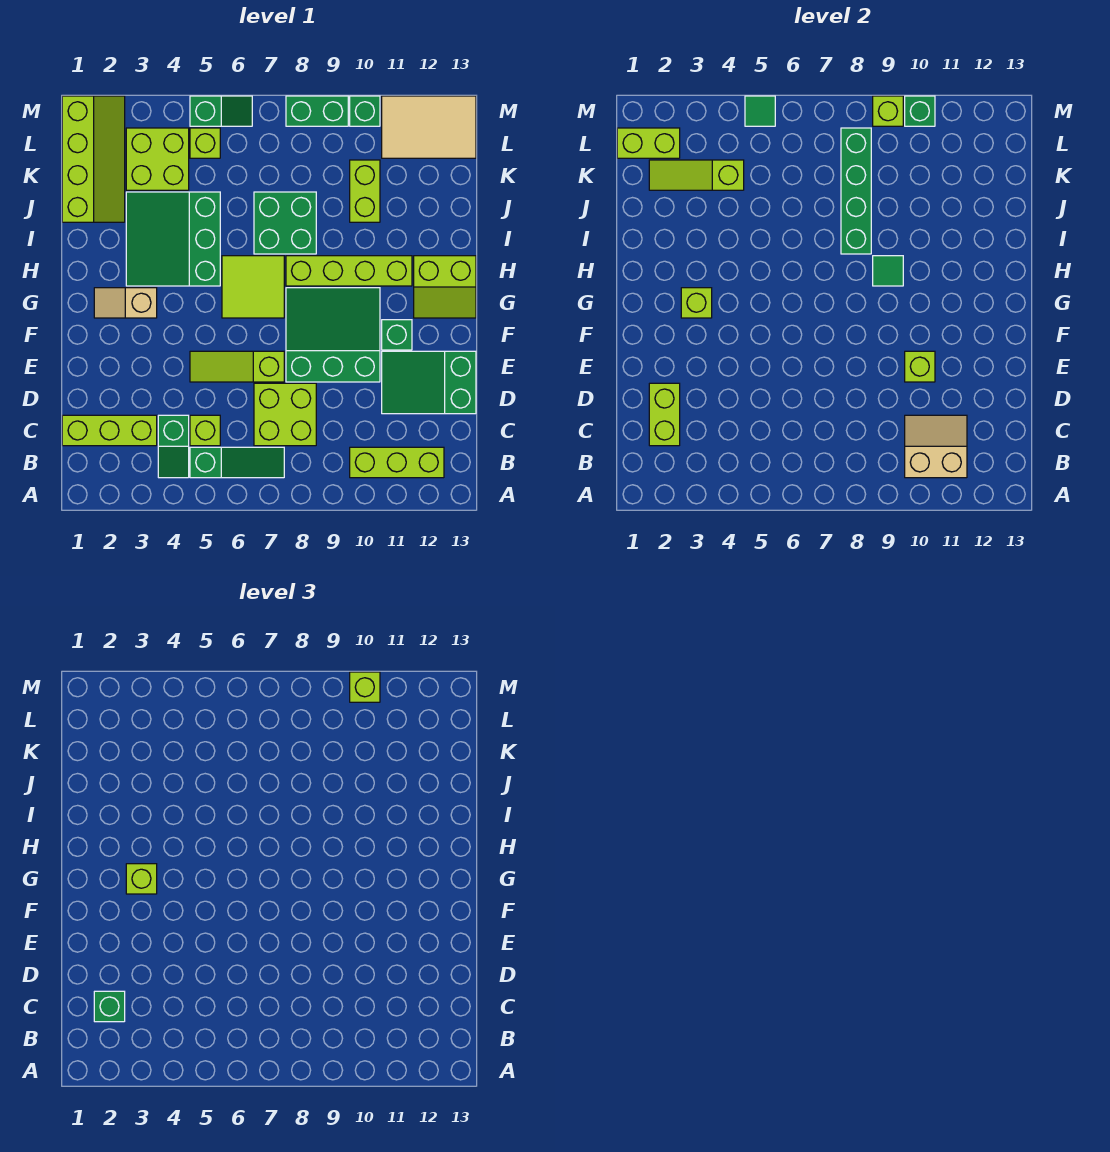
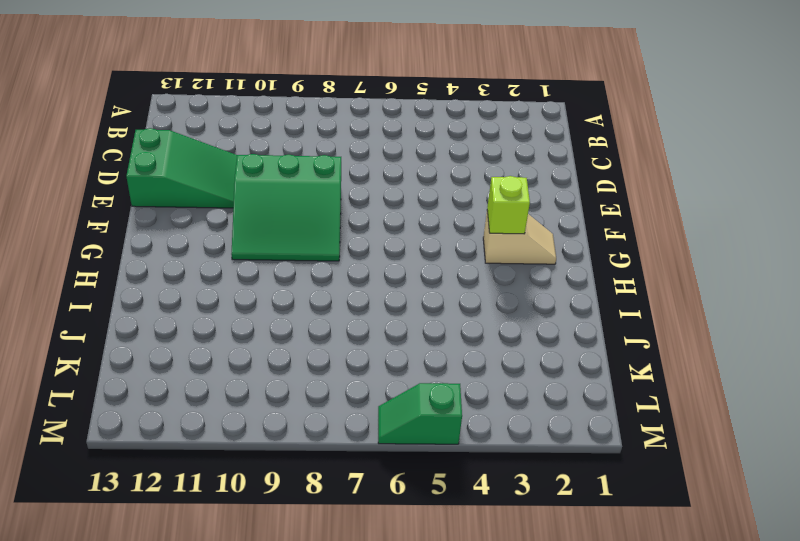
none -> green 1x2 slope [158,415,189,478]
none -> green 1x3 slope [190,447,284,478]
none -> lime 1x3 brick [350,447,444,478]
none -> lime 1x3 brick [62,415,157,446]

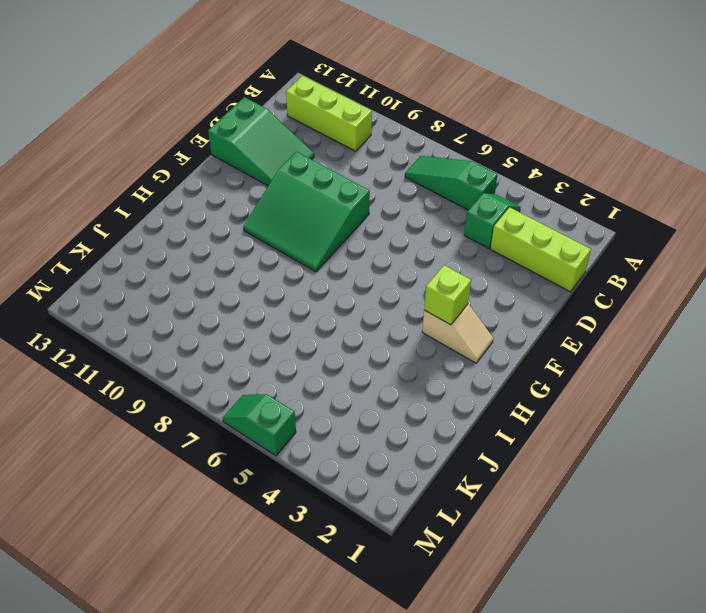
none -> lime 1x1 brick [190,415,220,446]
none -> lime 2x2 brick [254,383,316,446]
none -> lime 1x3 slope [190,351,284,382]
none -> green 1x1 brick [382,320,412,350]

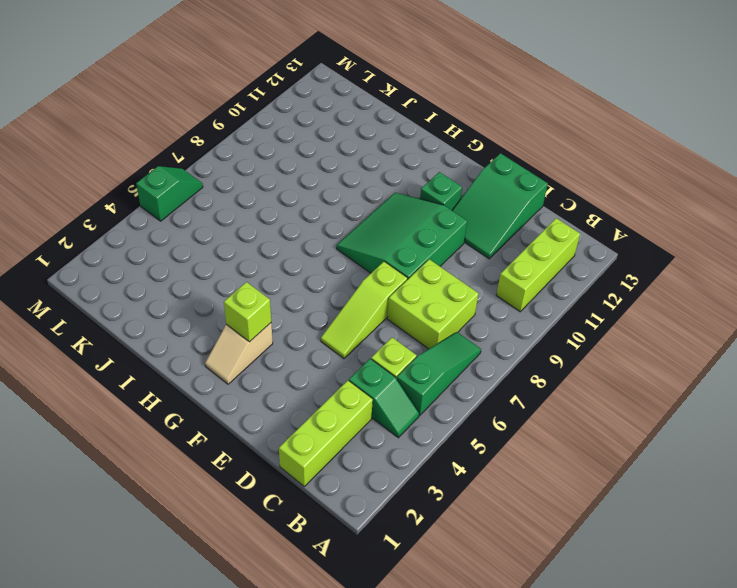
none -> lime 2x2 tile [222,256,284,318]
none -> lime 2x2 slope [414,256,476,318]
none -> green 3x3 slope [126,192,220,286]
none -> lime 1x4 brick [286,256,412,286]

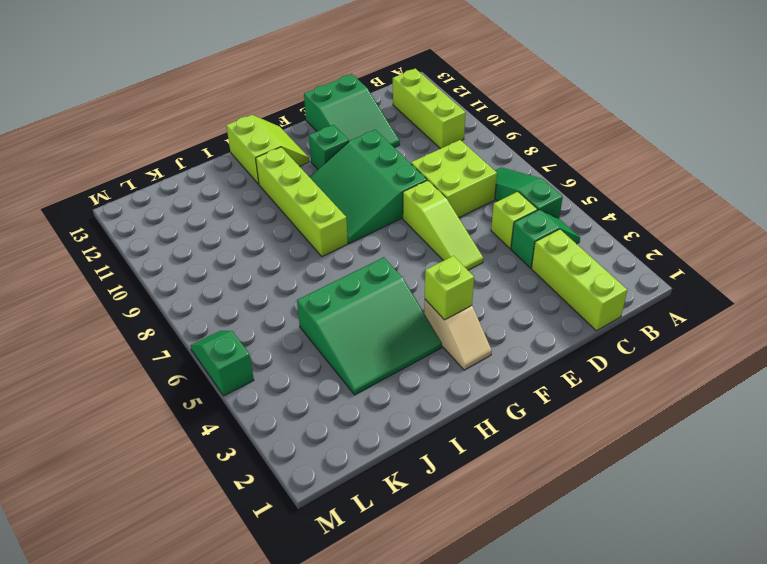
none -> lime 2x2 tile [222,256,284,318]
none -> green 2x2 brick [254,192,316,254]
none -> lime 2x4 slope [62,96,125,222]
none -> lime 1x2 brick [350,160,380,222]

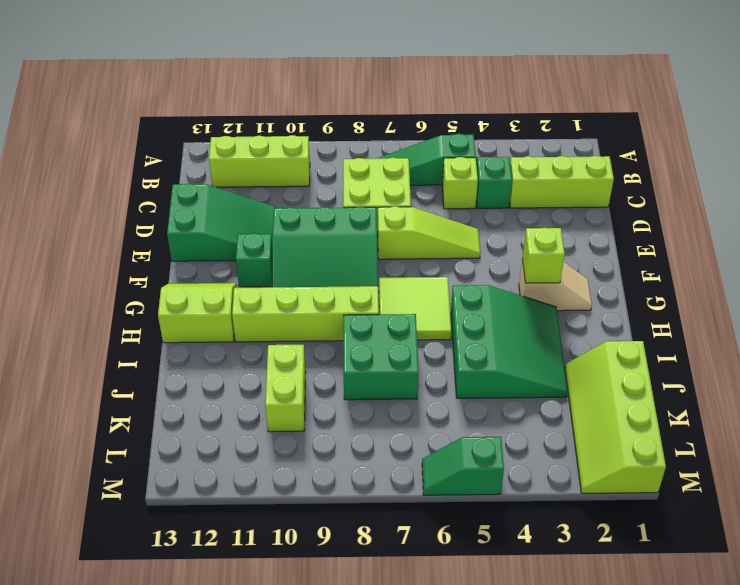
none -> lime 2x2 brick [126,128,189,190]
none -> lime 1x1 brick [190,128,220,158]
none -> tan 2x3 tile [382,96,476,158]
none -> green 1x2 brick [286,96,348,126]

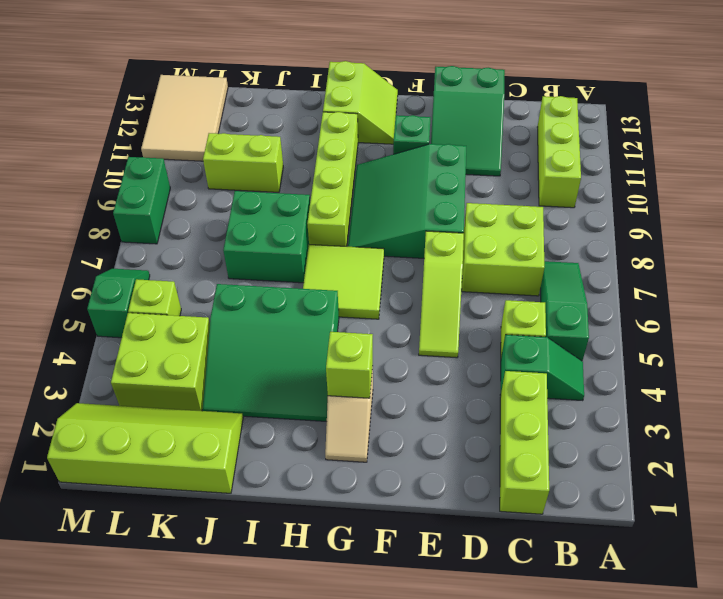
none -> green 1x1 brick [350,96,380,126]
none -> tan 2x2 slope [905,415,967,478]
none -> lime 1x2 brick [649,383,680,446]
none -> lime 1x1 brick [905,351,935,382]

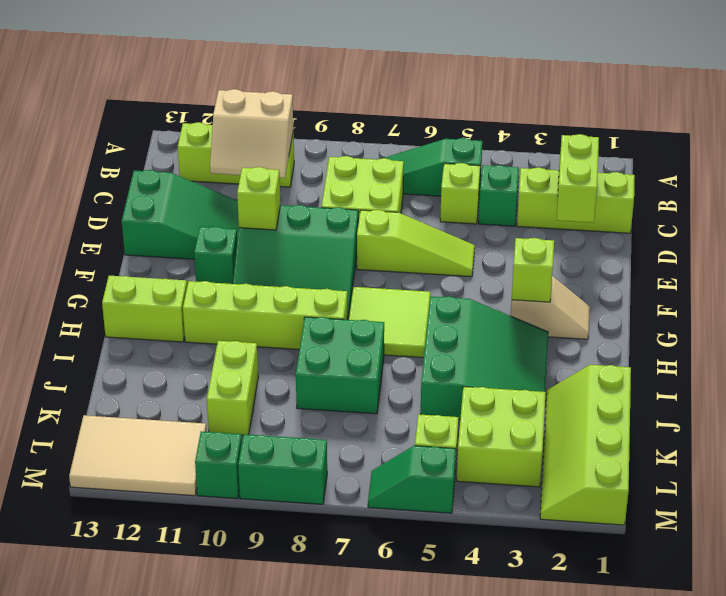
none -> green 1x1 tile [873,256,903,286]
none -> green 1x4 brick [841,128,871,254]
none -> lime 1x3 slope [649,160,744,190]
none -> lime 1x2 brick [617,128,680,158]

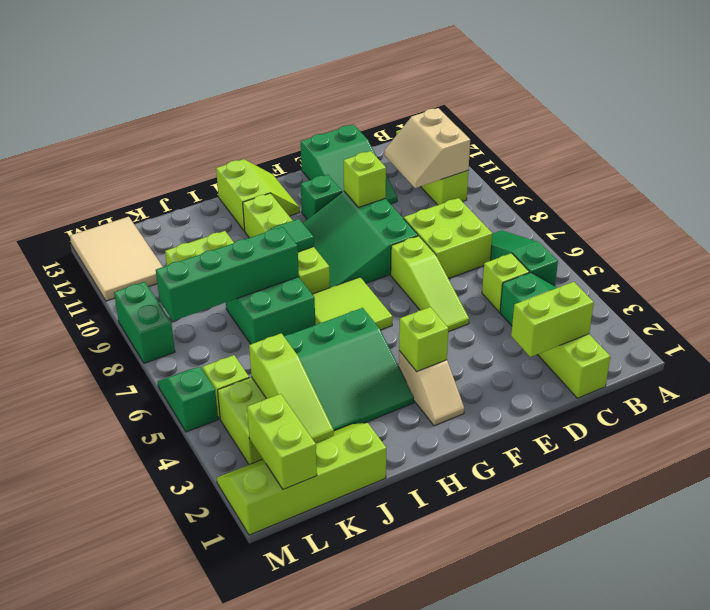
none -> green 1x1 brick [350,96,380,126]
none -> green 1x1 tile [745,96,775,126]
none -> lime 1x1 brick [873,96,903,126]
none -> green 1x1 brick [905,96,935,126]

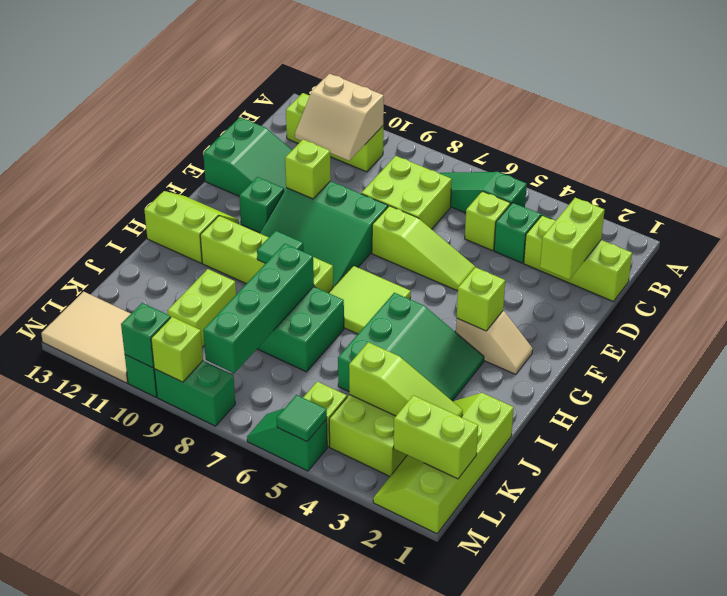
none -> green 1x1 brick [94,991,125,1022]
none -> lime 1x1 brick [126,864,157,894]
none -> lime 1x1 brick [350,672,380,702]

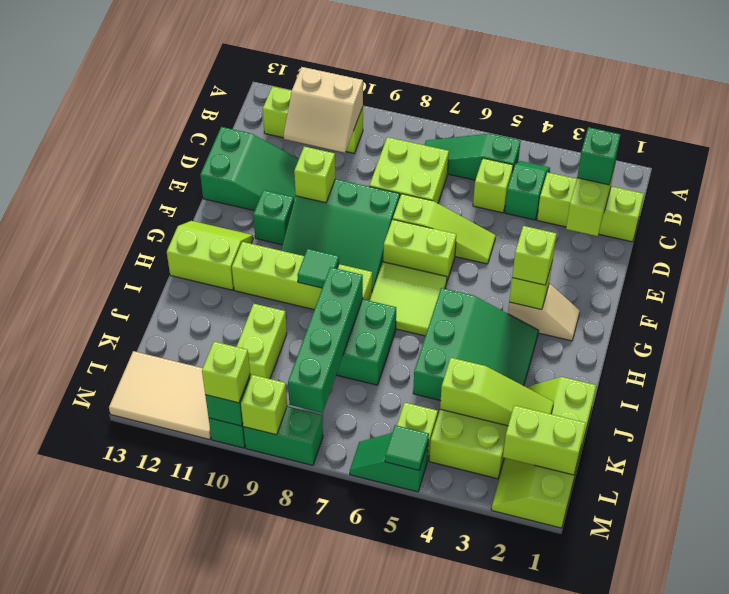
lime 1x2 brick [383,219,456,281] -> none

